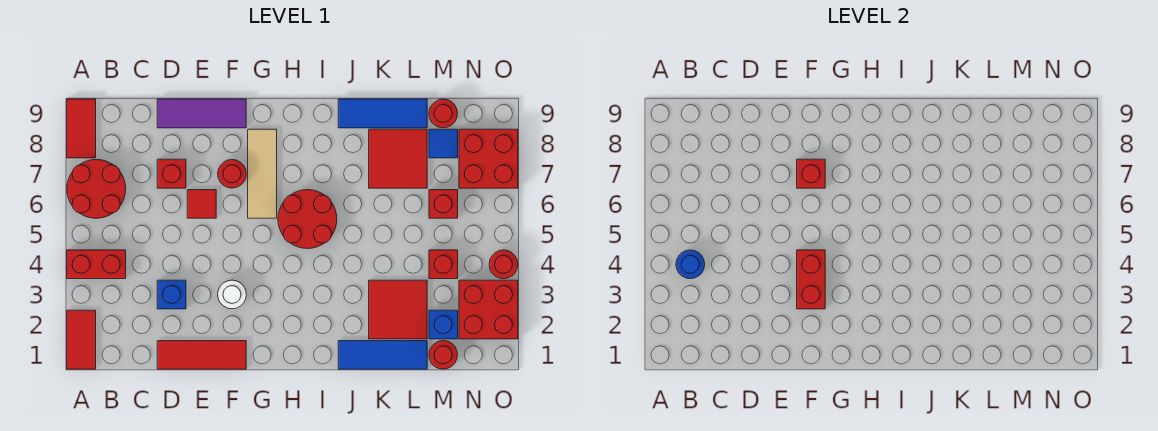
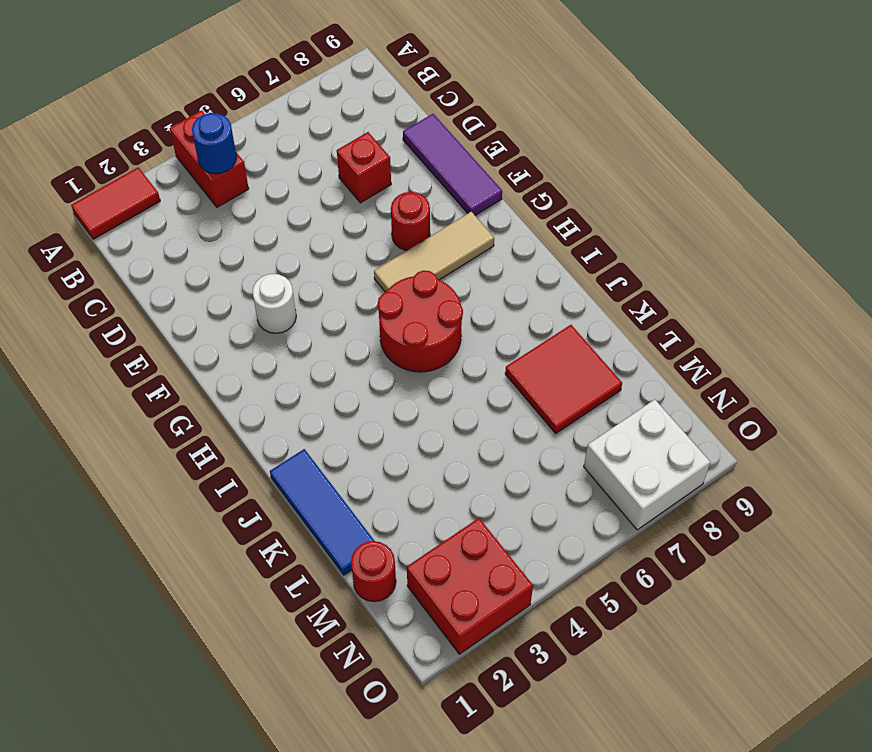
white 2x2 brick [584,399,710,530] -> red 2x2 brick [459,129,518,188]
none -> red 2x2 round brick [67,160,126,218]
none -> red 1x2 tile [67,99,96,158]
none -> red 1x3 tile [157,341,246,369]

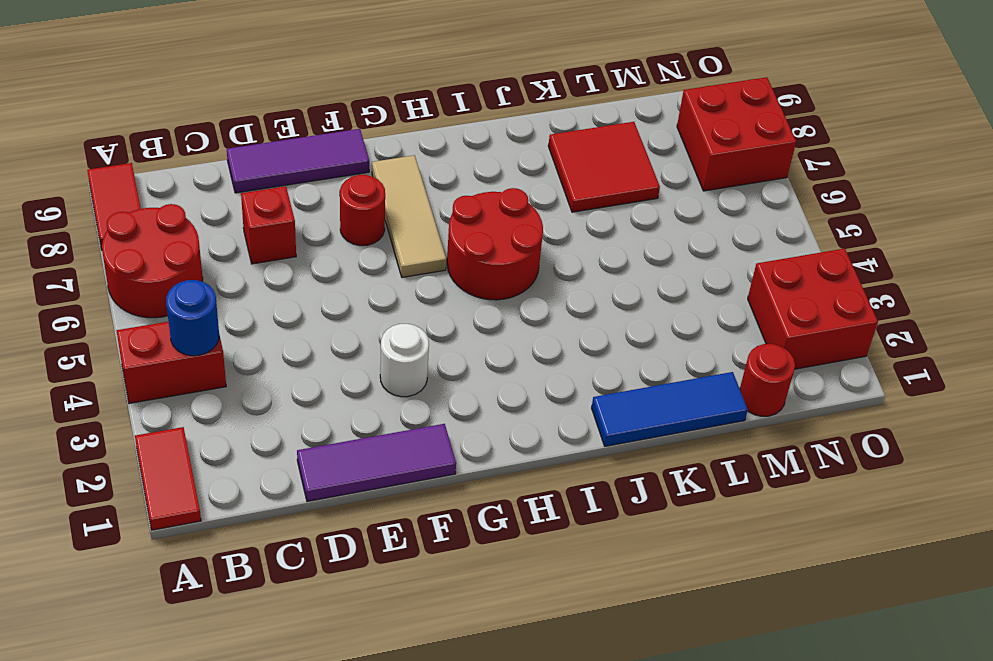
purple 1x3 tile [297,424,456,502] -> red 1x3 tile [157,341,246,369]
none -> blue 1x1 brick [157,280,186,309]
none -> red 1x1 tile [187,190,216,218]
none -> blue 1x3 tile [338,99,427,128]

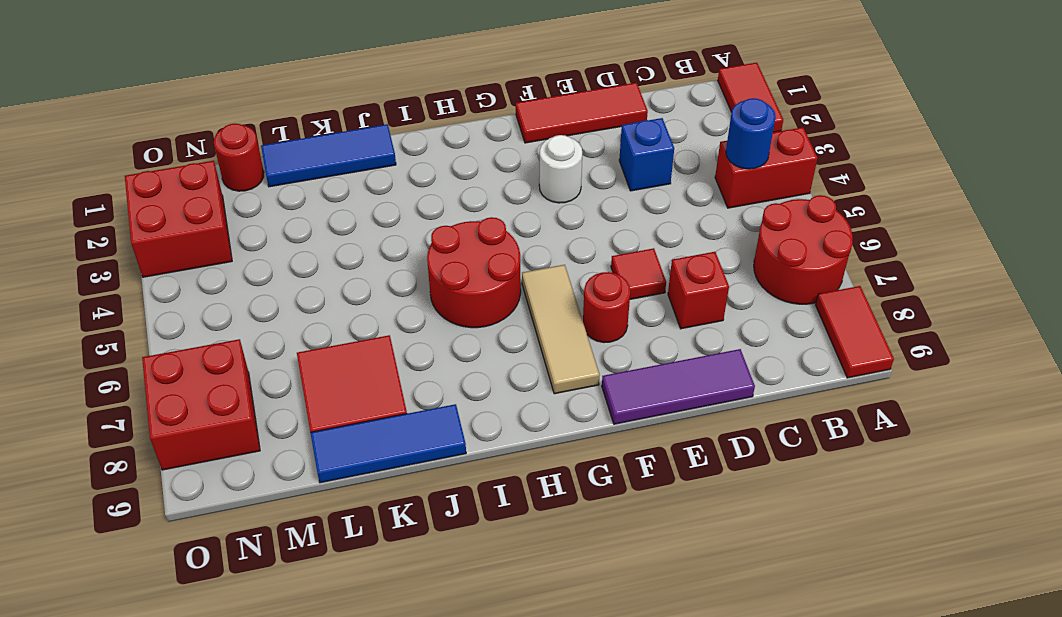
none -> red 2x2 tile [369,280,427,339]
none -> blue 1x1 brick [429,310,458,339]
none -> red 1x1 brick [429,250,458,279]

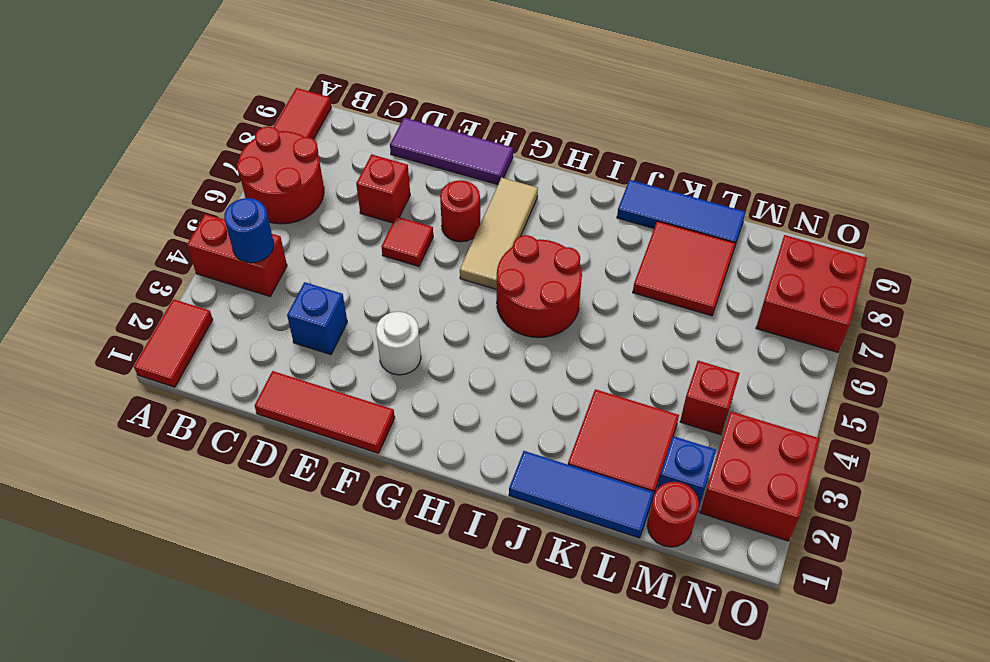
none -> red 1x1 brick [429,190,458,218]
none -> blue 1x1 tile [429,129,458,158]
none -> red 1x1 round brick [429,99,458,128]

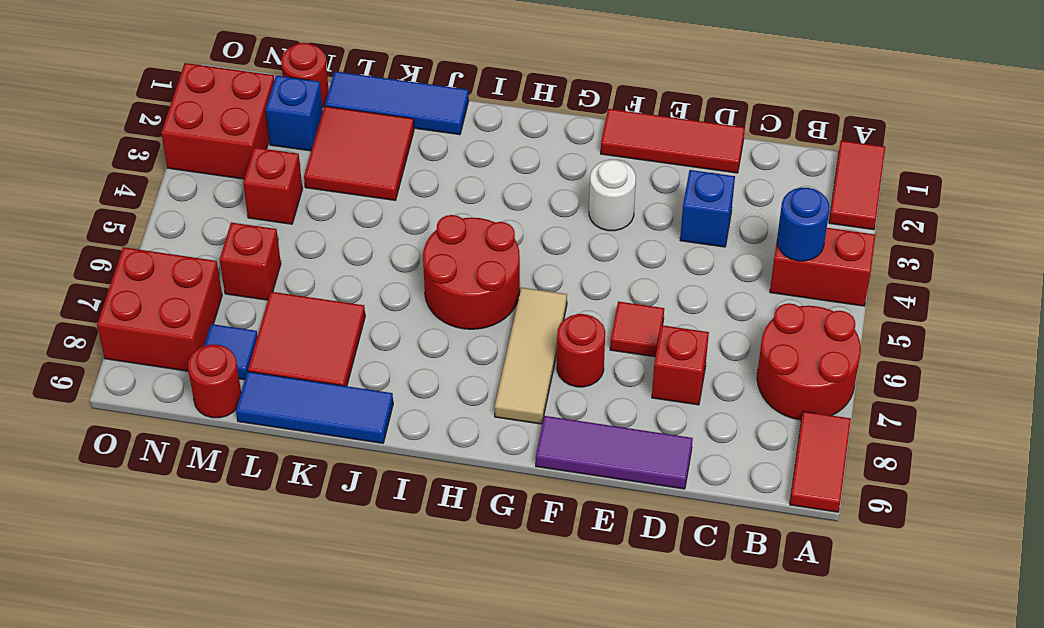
none -> red 1x1 round brick [489,250,518,279]
none -> red 1x2 brick [797,250,825,309]
none -> red 1x1 brick [797,159,825,188]

